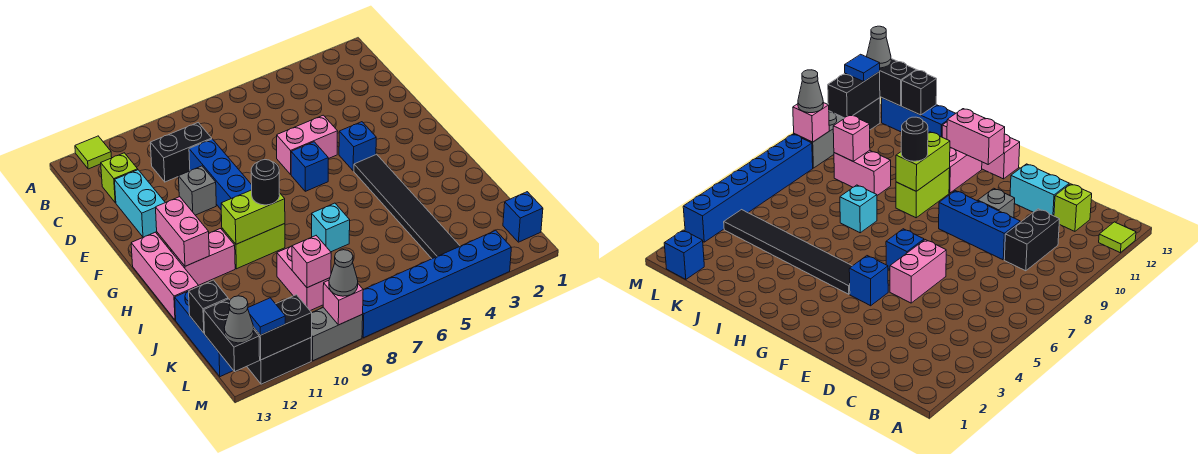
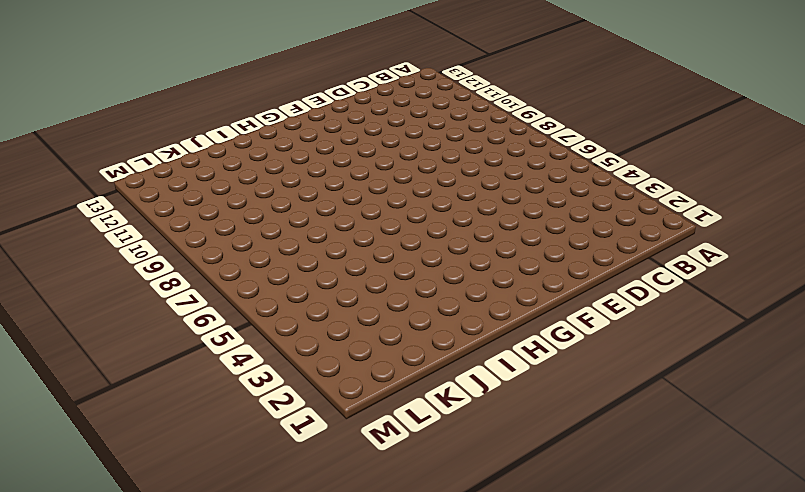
none -> lime 1x1 tile [75,136,112,169]
none -> black 1x2 brick [150,123,212,182]
none -> lime 1x1 brick [101,153,138,203]
none -> blue 1x3 brick [189,139,252,209]

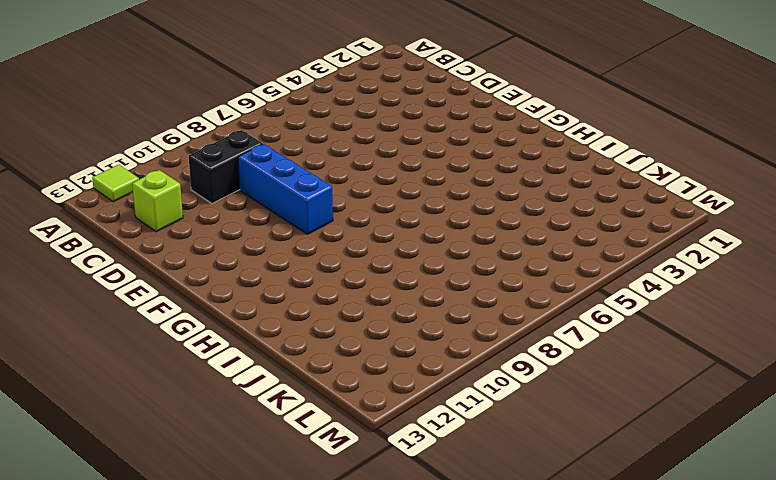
none -> cyan 1x2 brick [115,170,165,237]
none -> pink 1x2 brick [277,115,338,174]
none -> grey 1x1 brick [179,166,216,215]
none -> blue 1x1 brick [339,122,376,171]

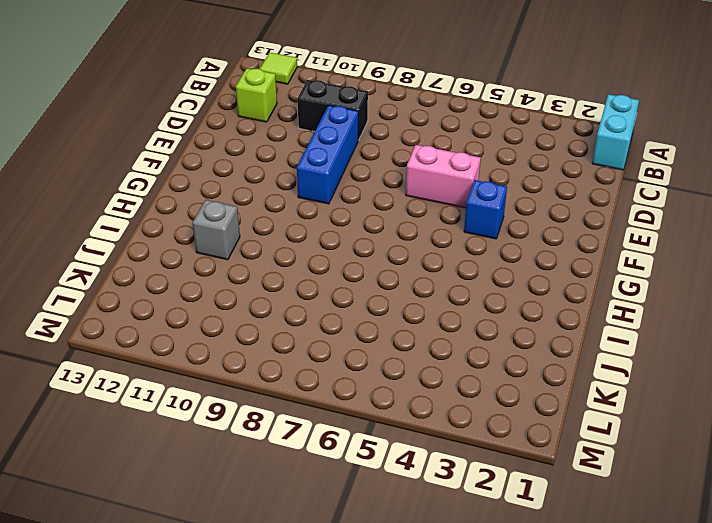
cyan 1x2 brick [592,94,639,170] -> cyan 1x2 brick moved to [115,170,165,237]
grey 1x1 brick [193,200,240,260] -> grey 1x1 brick moved to [179,166,216,215]
none -> blue 1x1 brick [291,142,328,191]
none -> black 1x6 tile [354,154,460,259]
none -> pink 1x3 brick [131,232,199,320]
none -> lime 1x2 brick [222,224,285,269]

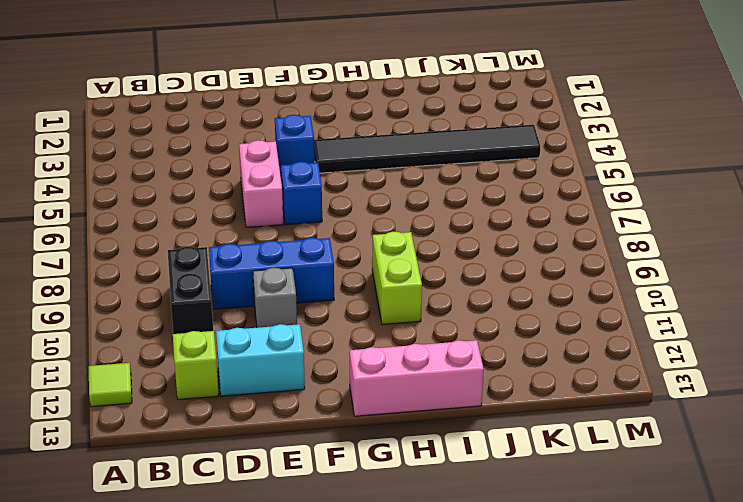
none -> pink 1x2 brick [171,229,235,285]
none -> cyan 1x1 brick [312,203,350,252]
none -> pink 1x2 brick [277,246,330,311]
none -> blue 1x3 brick [175,291,233,377]

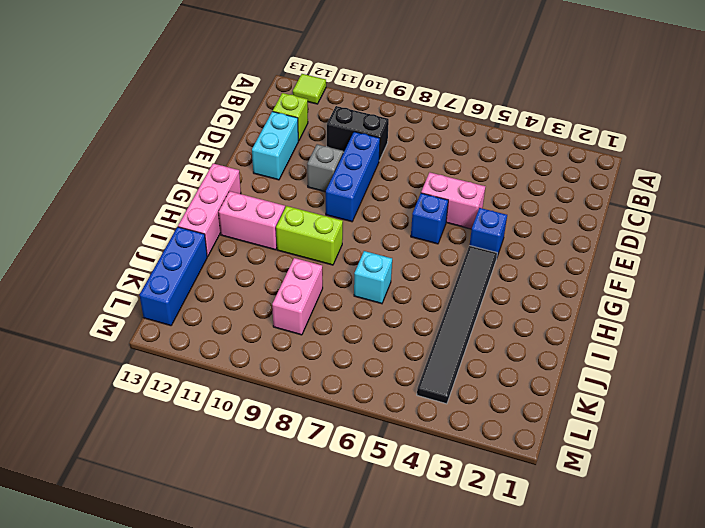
none -> blue 1x1 brick [503,192,543,242]
none -> blue 1x6 brick [362,230,511,338]
none -> grey 1x2 brick [311,307,363,361]
none -> black 1x2 brick [247,338,311,384]

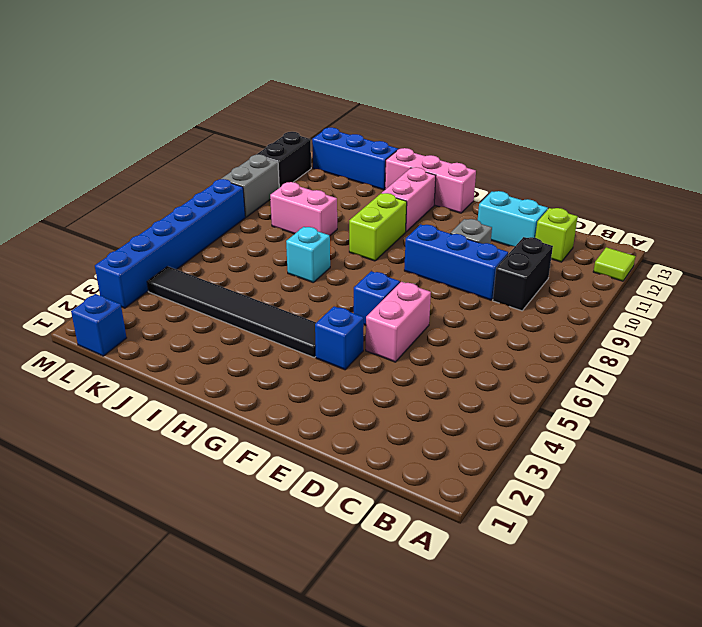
none -> pink 1x2 brick [156,197,209,266]
none -> lime 1x2 brick [221,190,285,244]
none -> pink 1x1 brick [292,236,331,288]
none -> black 1x1 brick [189,280,228,333]

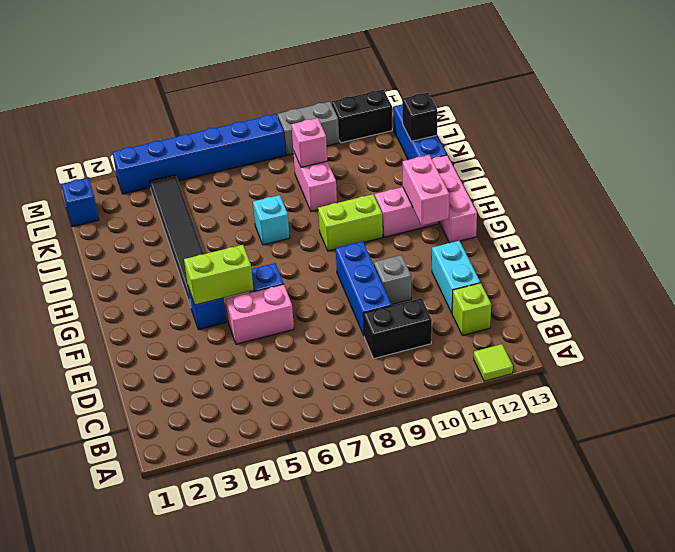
lime 1x2 brick [184,245,254,305] -> lime 1x2 brick moved to [221,190,285,244]
none -> black 1x2 brick [204,299,260,371]
none -> pink 1x1 brick [323,280,363,325]
none -> black 1x2 brick [254,295,312,360]
none -> black 1x1 round brick [251,160,280,205]

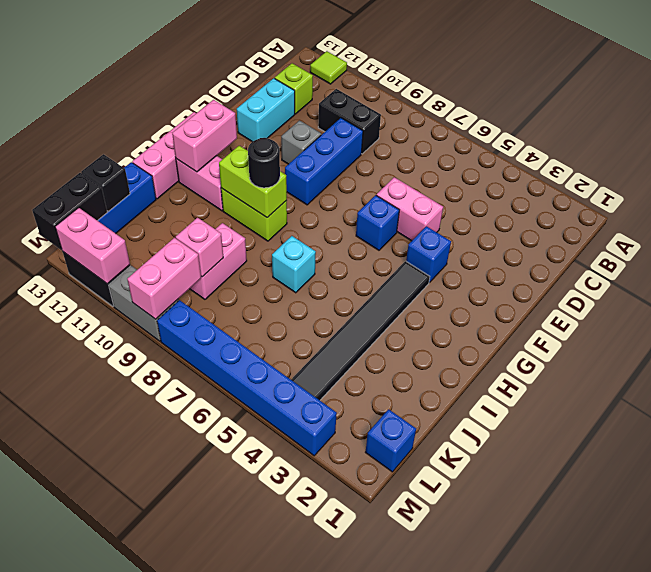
pink 1x2 brick [127,238,201,319] -> pink 1x1 brick [323,280,363,325]
pink 1x2 brick [55,208,130,284] -> black 1x2 brick [254,295,312,360]
none -> grey 1x1 cone [329,250,358,296]
none -> blue 1x1 tile [248,298,286,335]
none -> grey 1x1 cone [224,296,254,343]

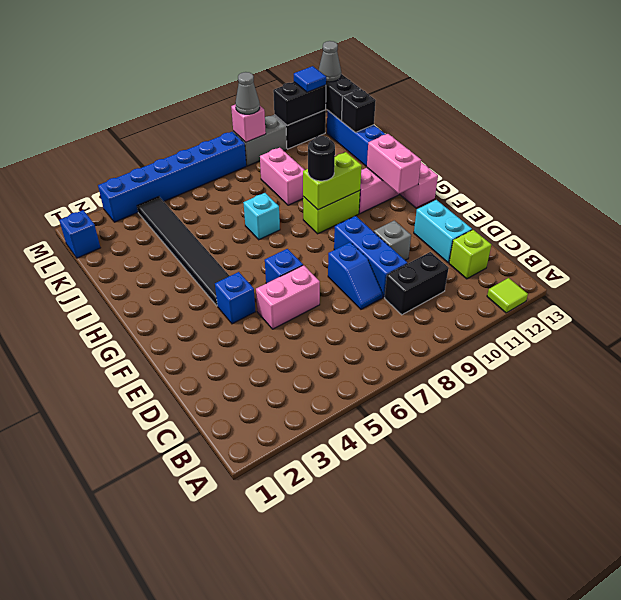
blue 1x2 slope [328,242,383,309] -> none
none -> pink 1x1 brick [292,236,331,288]

